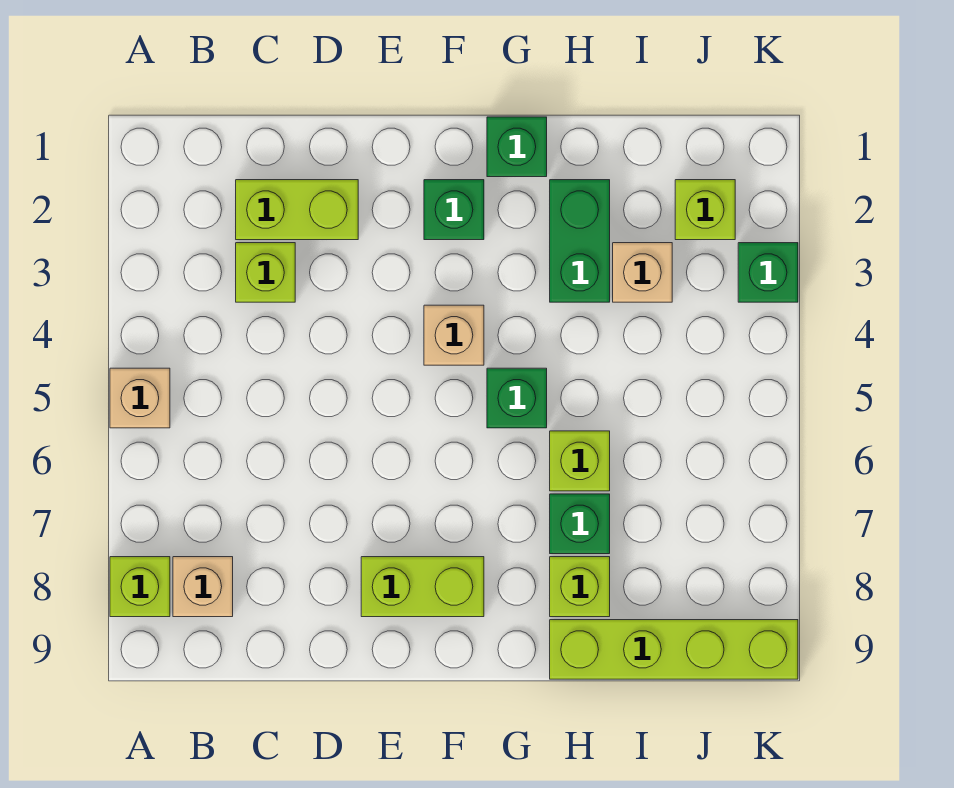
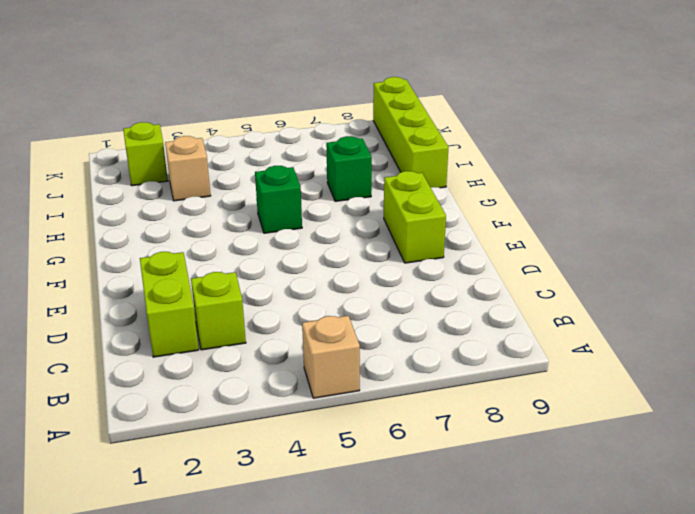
none -> lime 1x1 brick [110,557,170,617]
none -> tan 1x1 brick [173,557,233,617]
none -> green 1x1 brick [424,180,484,240]

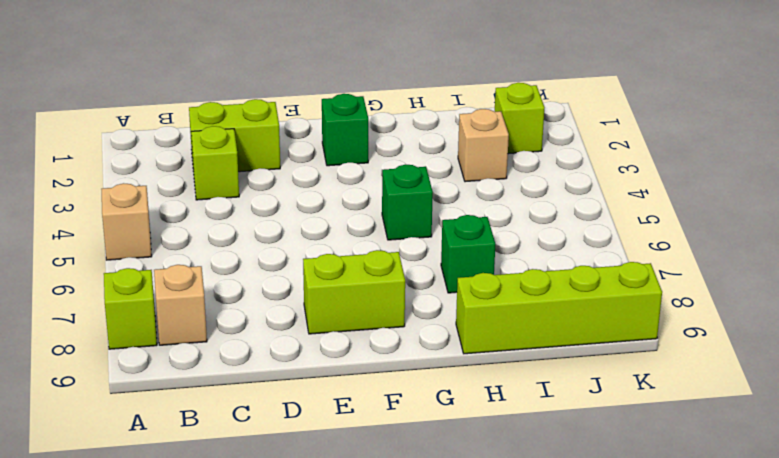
none -> tan 1x1 brick [424,305,484,365]
none -> green 1x1 brick [487,117,547,177]
none -> green 1x2 brick [550,180,610,302]

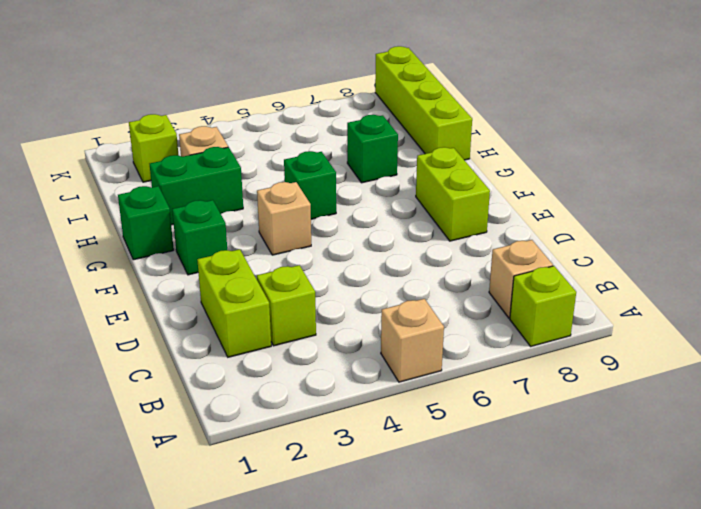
none -> lime 1x1 brick [550,431,610,491]
none -> lime 1x1 brick [550,557,610,617]
none -> green 1x1 brick [738,243,798,302]

